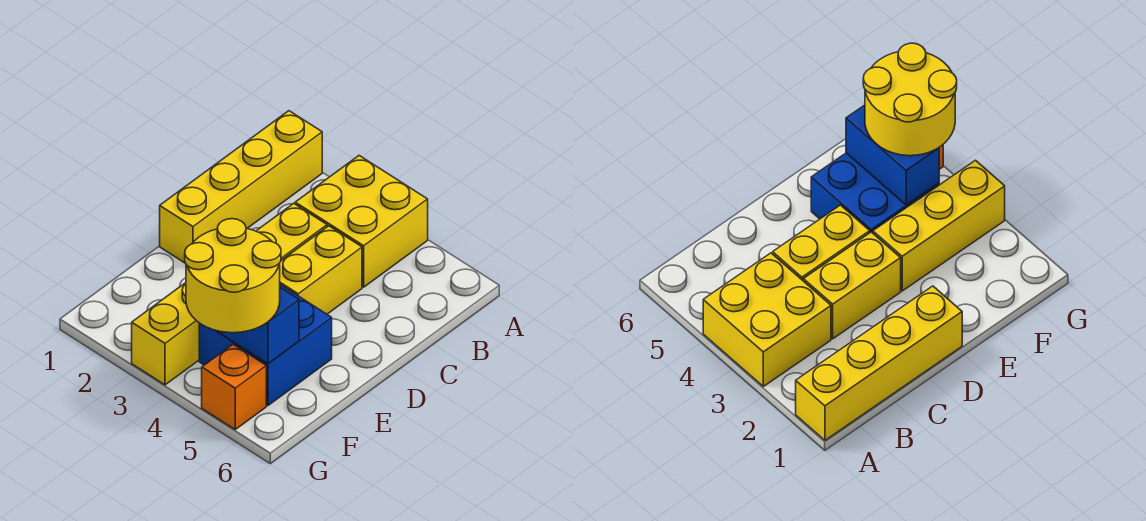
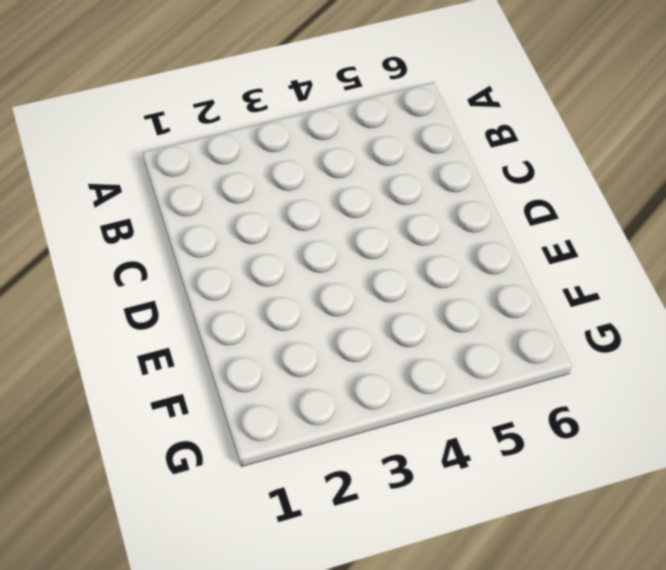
none -> yellow 1x4 brick [160,111,322,263]
none -> yellow 2x2 brick [295,156,428,287]

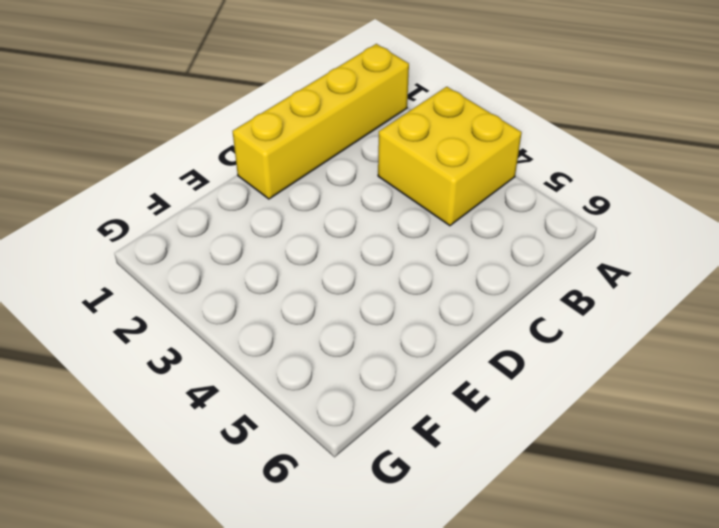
none -> yellow 1x2 brick [256,203,327,260]
none -> yellow 1x2 brick [280,226,362,314]

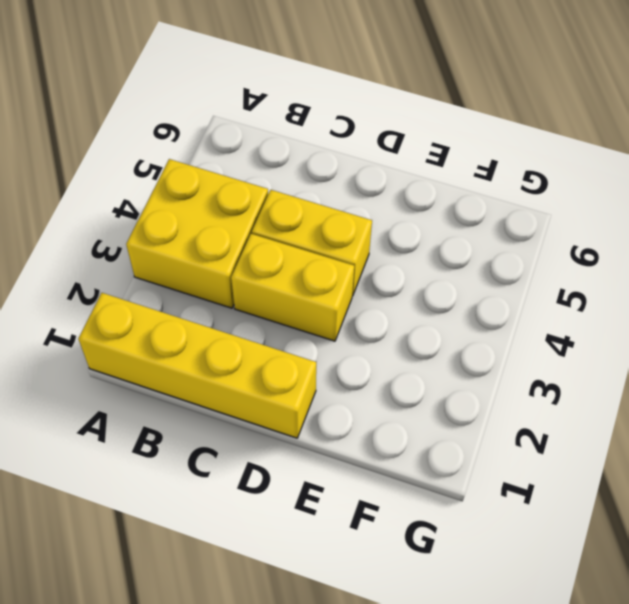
none -> yellow 1x3 brick [132,283,199,385]
none -> blue 2x2 brick [199,285,332,406]

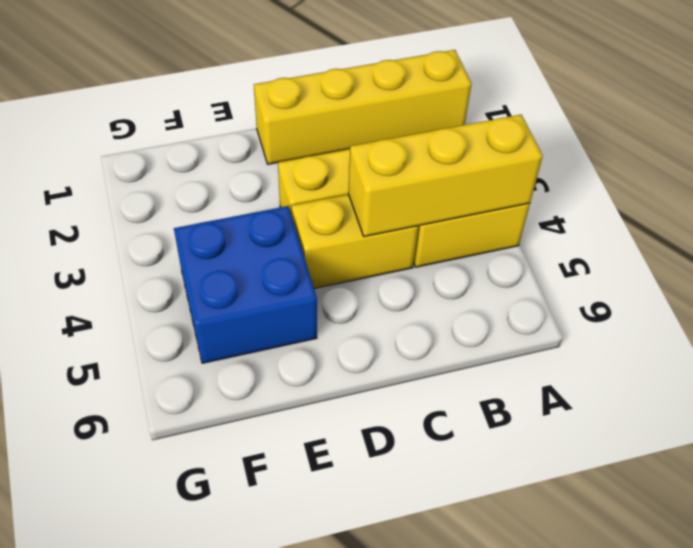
yellow 1x3 brick [348,115,543,237] -> yellow 1x3 brick moved to [132,283,199,385]
none -> orange 1x1 brick [202,344,266,429]
none -> blue 1x2 brick [217,288,299,364]

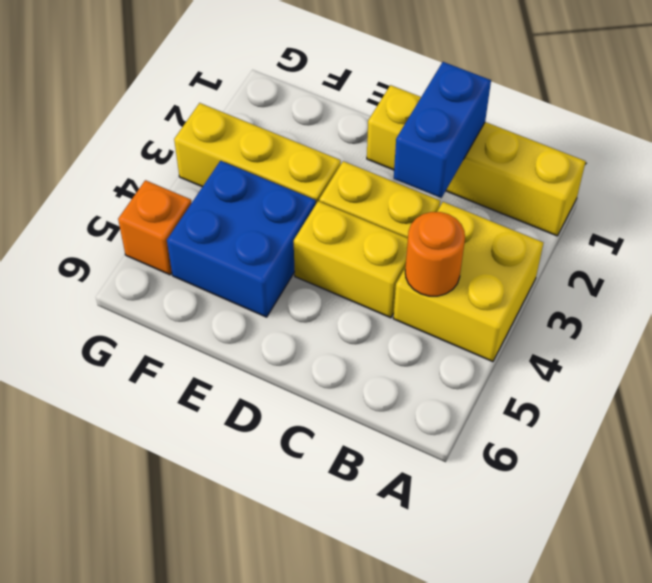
orange 1x1 round brick [405,212,465,296] -> none
blue 1x2 brick [394,62,491,198] -> blue 1x2 brick moved to [217,288,299,364]
none -> yellow 2x2 round brick [185,219,281,333]

